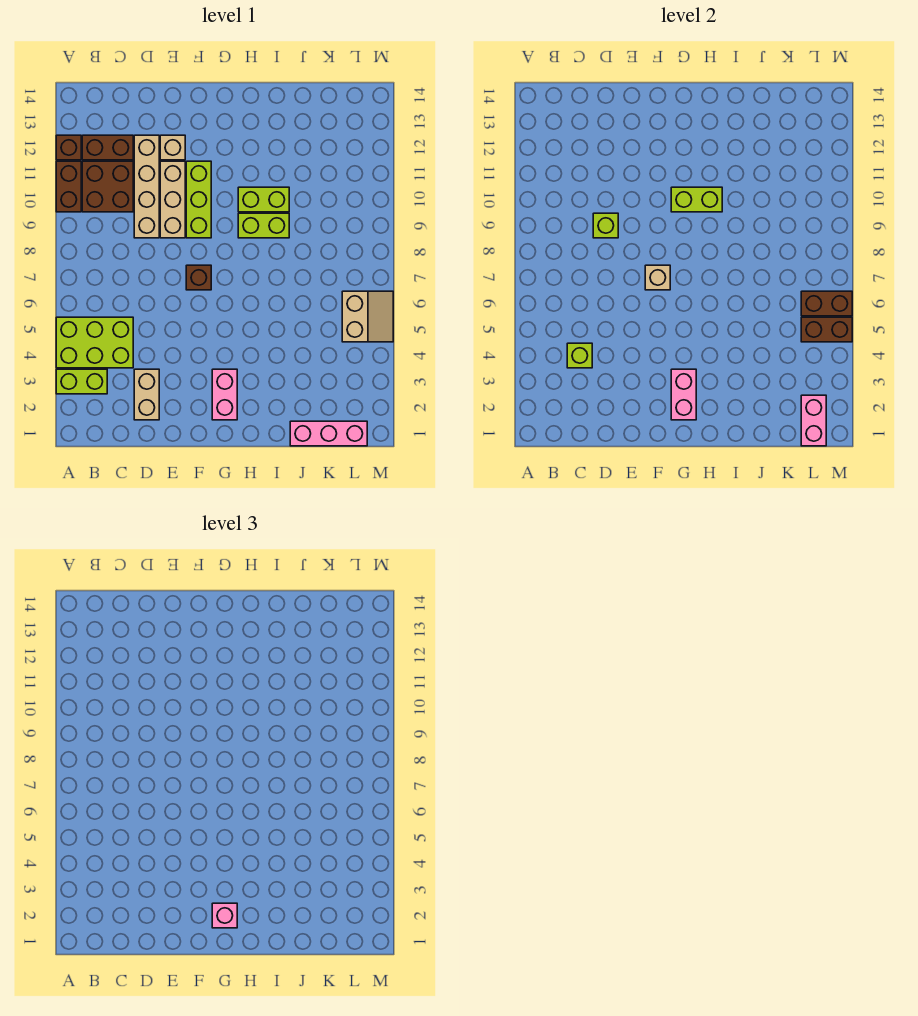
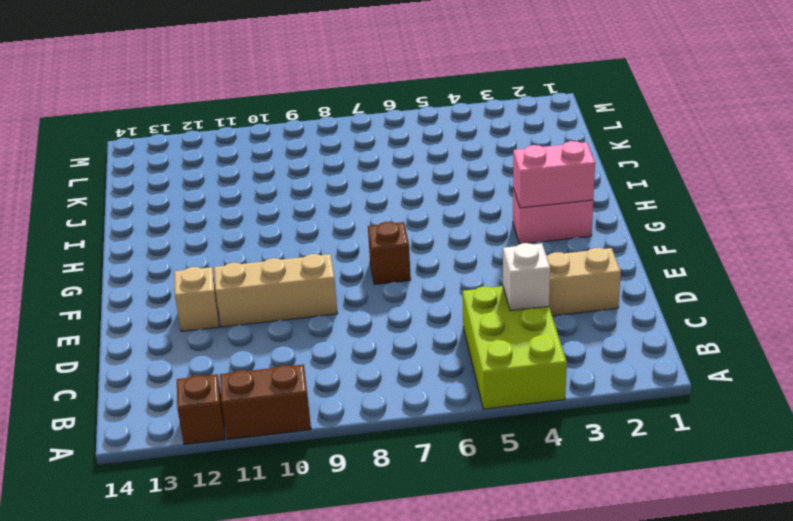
white 1x1 brick [503,243,550,311] -> lime 1x1 brick [567,343,592,368]
none -> lime 1x2 brick [56,369,107,394]
none -> brown 2x2 brick [82,161,133,212]
none -> brown 1x2 brick [82,135,133,160]

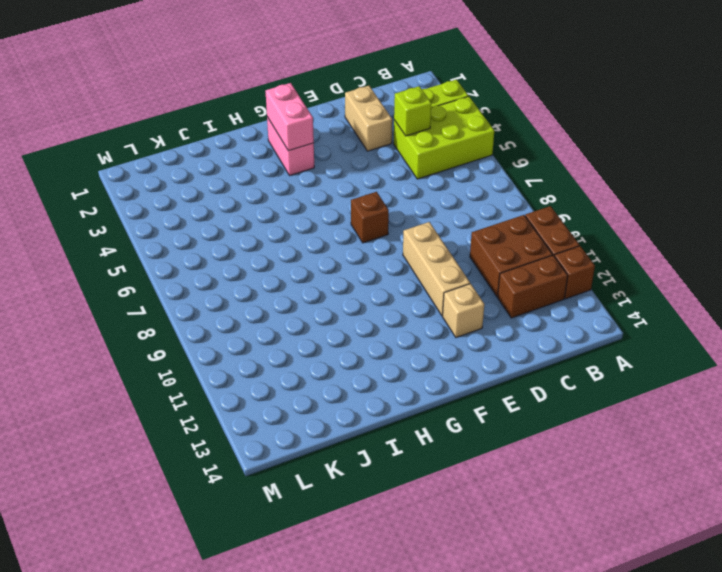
none -> tan 1x4 brick [134,135,159,238]
none -> lime 1x3 brick [186,161,211,238]
none -> lime 1x2 brick [238,213,289,238]

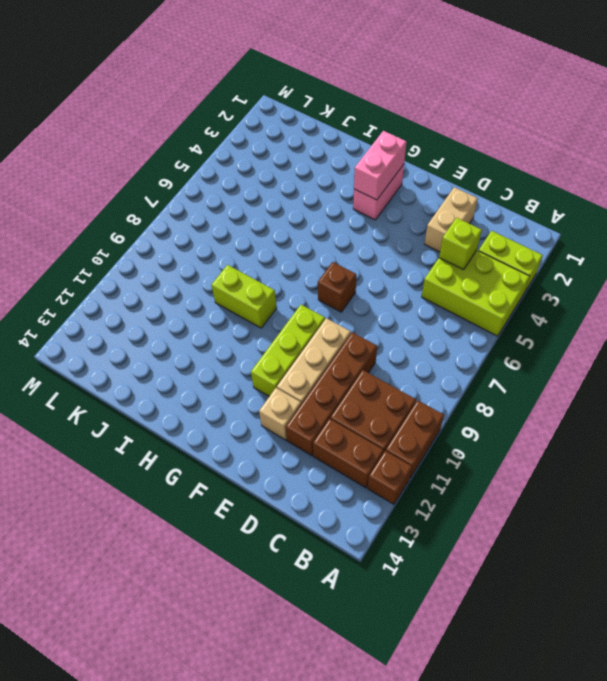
brown 1x4 brick [286,332,377,456] -> tan 1x4 brick [134,135,159,238]
none -> lime 1x2 brick [238,187,289,212]
none -> pink 1x3 brick [290,421,367,446]
none -> tan 2x2 slope [342,291,393,342]

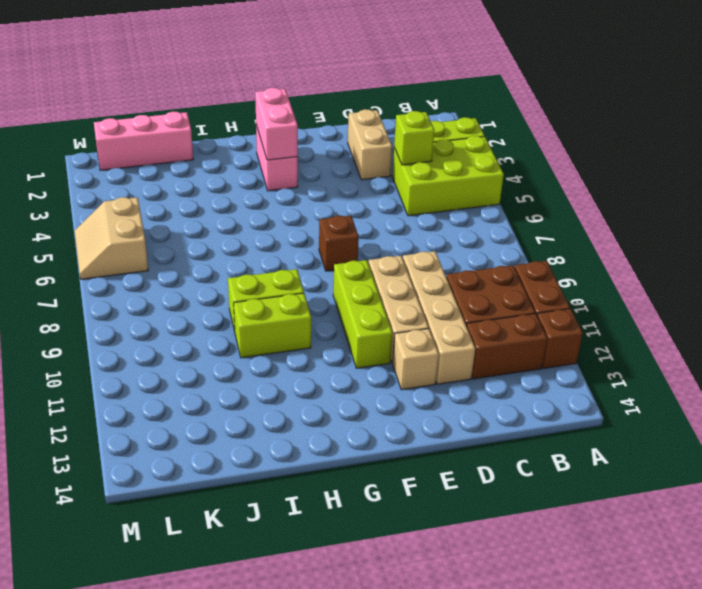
none -> lime 1x1 brick [593,213,618,238]
none -> tan 1x1 brick [645,265,670,290]
none -> lime 1x2 brick [671,187,722,212]

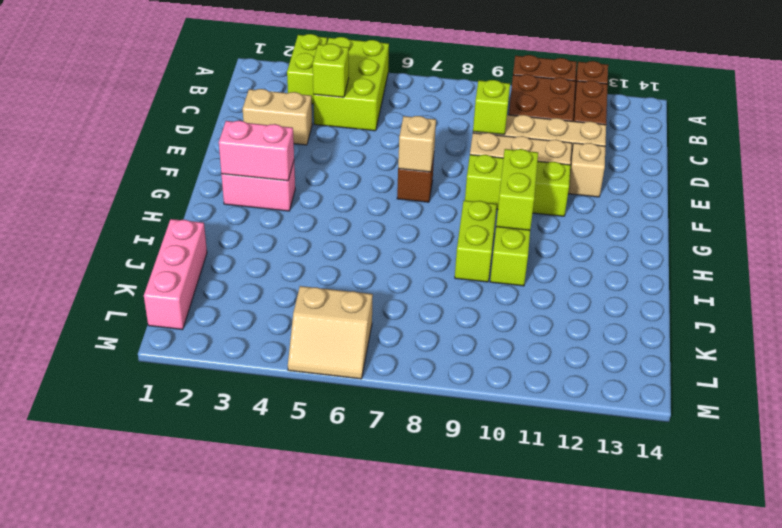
none -> pink 1x2 brick [801,395,826,446]
none -> brown 1x2 brick [801,317,852,342]
none -> brown 1x2 brick [801,291,852,316]

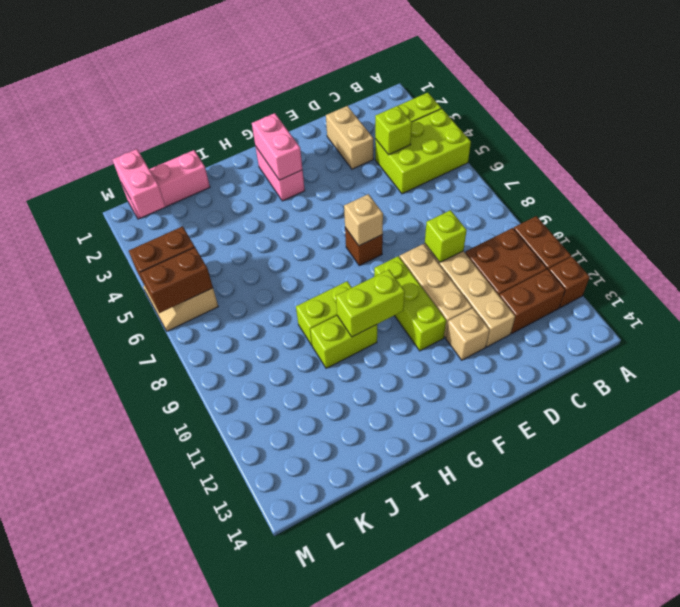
none -> pink 1x1 brick [212,903,237,928]

